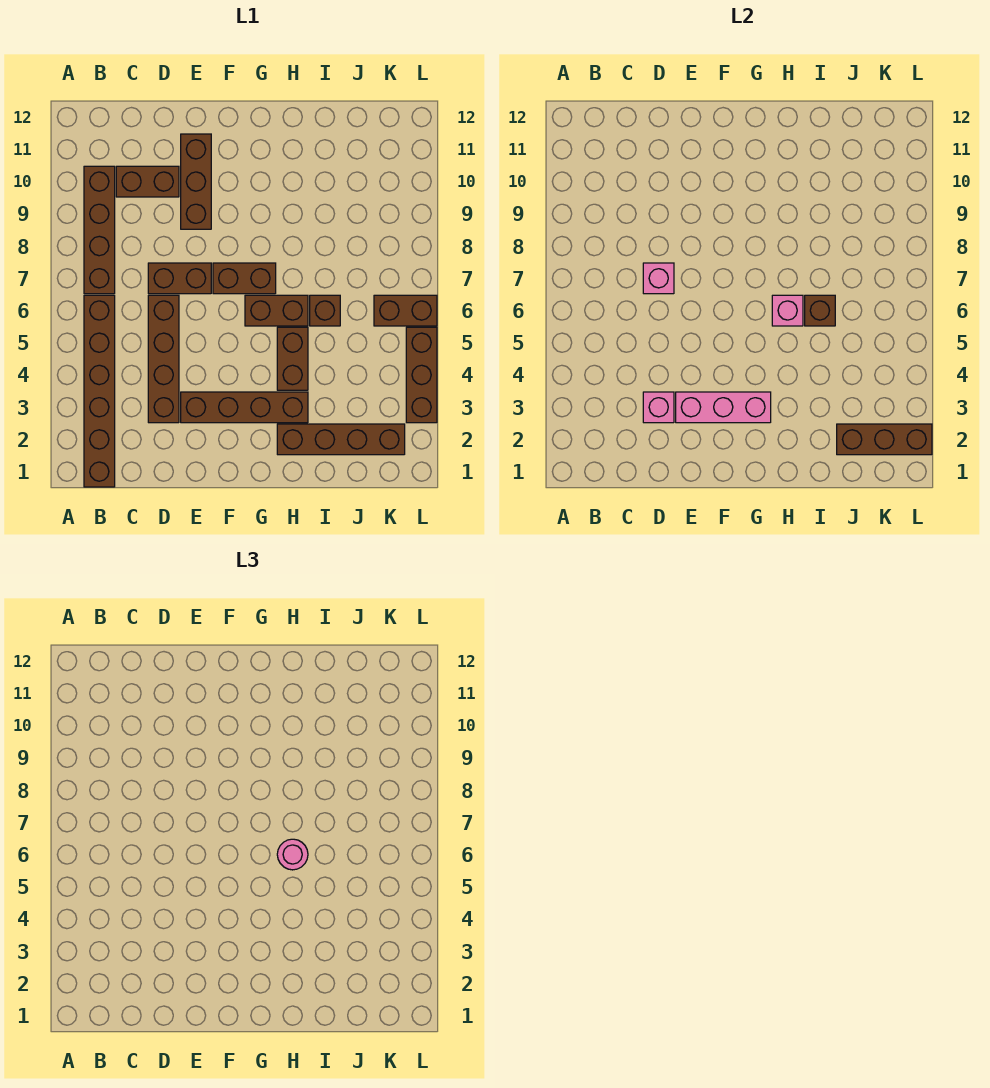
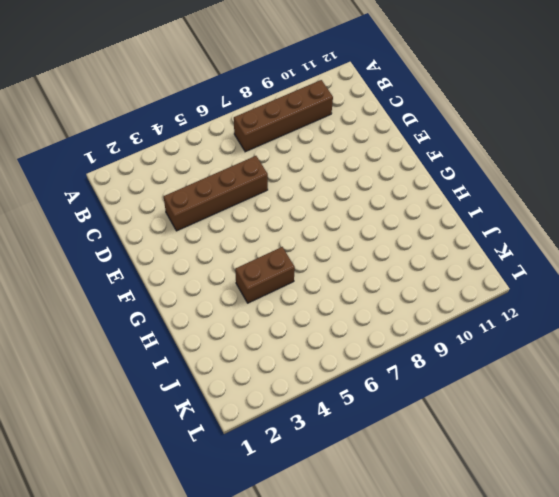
none -> brown 1x6 brick [84,295,115,487]
none -> brown 1x2 brick [116,166,179,197]
none -> brown 1x2 brick [148,263,211,294]

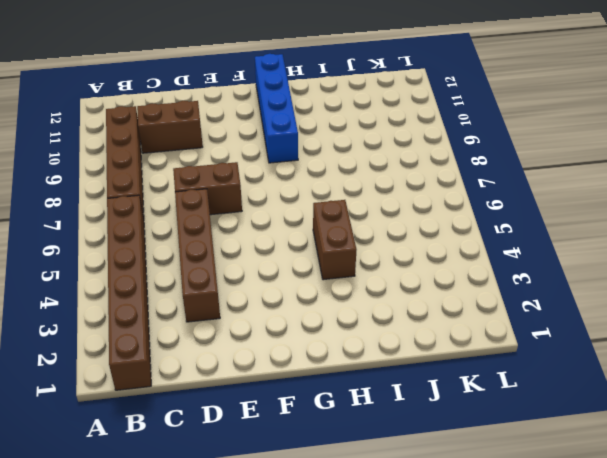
blue 1x4 brick [255,54,298,163] -> none
none -> brown 1x4 brick [181,392,308,423]
none -> brown 1x3 brick [181,134,211,229]
none -> brown 1x2 brick [213,263,276,294]

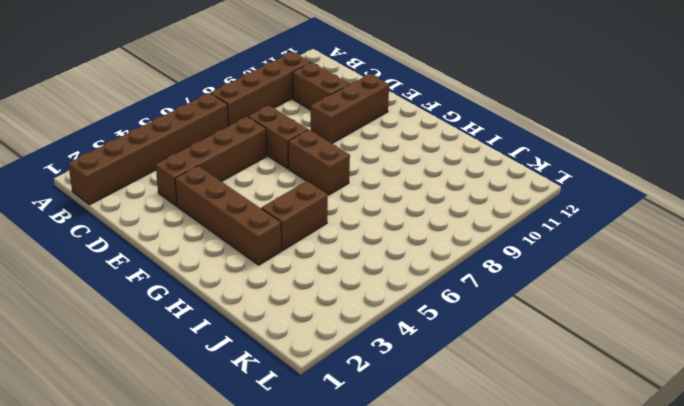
none -> brown 1x2 brick [245,295,308,326]
none -> brown 1x4 brick [277,424,405,455]
none -> brown 1x1 brick [310,295,340,326]

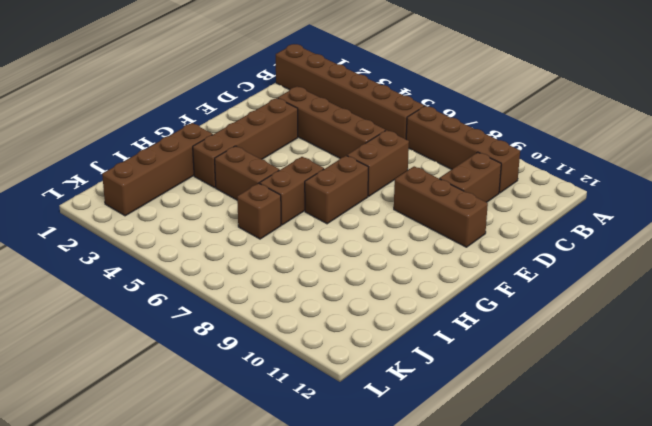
none -> brown 1x2 brick [374,295,437,326]
none -> brown 1x3 brick [406,327,437,423]
none -> pink 1x1 brick [643,392,674,423]

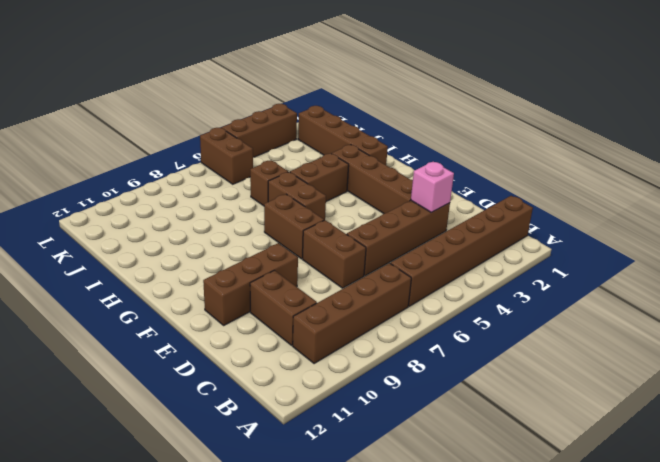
none -> pink 1x1 brick [643,263,674,294]
none -> pink 1x3 brick [676,392,771,423]
none -> pink 1x1 brick [772,295,803,326]

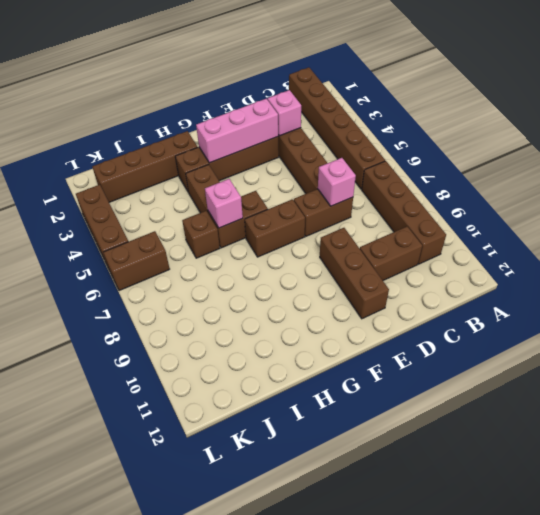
none -> brown 1x1 brick [805,295,835,326]
none -> brown 1x3 brick [837,424,932,455]
none -> pink 1x1 round brick [277,839,308,870]

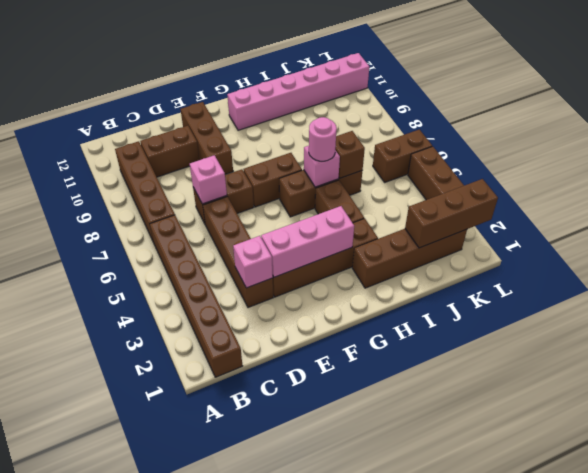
pink 1x6 brick [227,53,369,130] -> none

